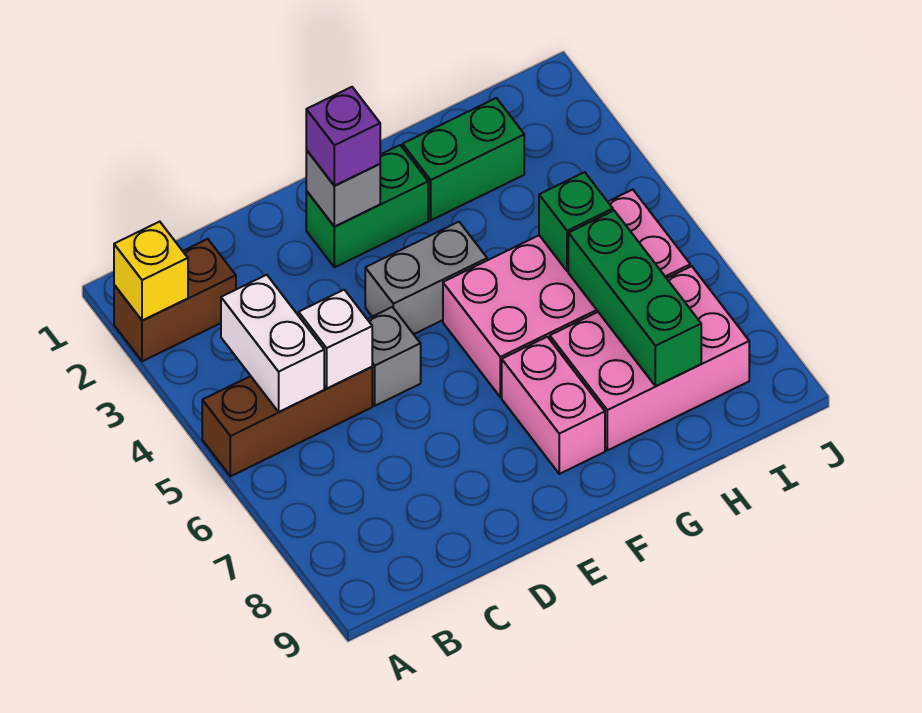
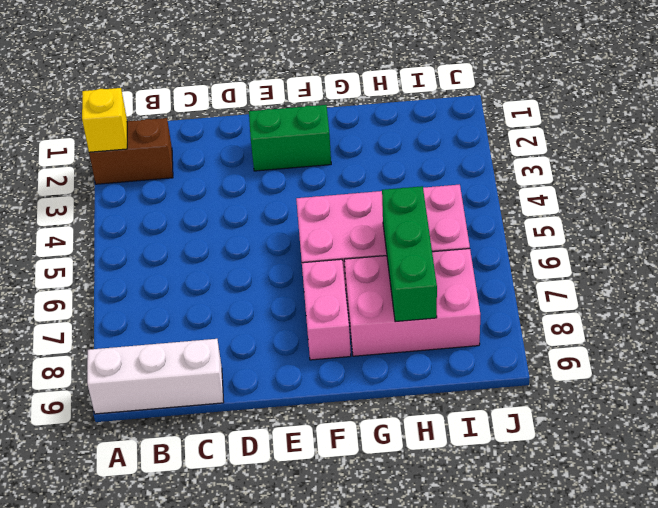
white 1x3 brick [87,339,224,414] -> none
none -> brown 1x3 brick [202,367,372,476]
none -> grey 1x1 brick [367,307,421,406]
none -> grey 1x2 brick [365,222,487,334]

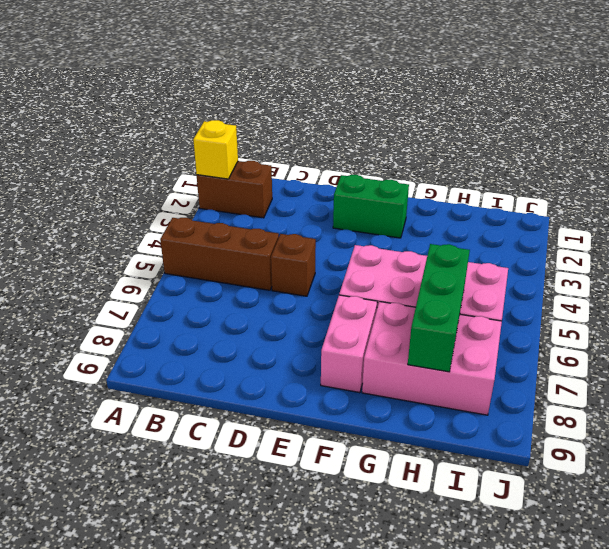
brown 1x1 brick [271,234,316,296] -> grey 1x1 brick [367,307,421,406]
none -> grey 1x2 brick [365,222,487,334]
none -> green 1x2 brick [403,98,524,220]
none -> white 1x2 brick [221,275,324,412]

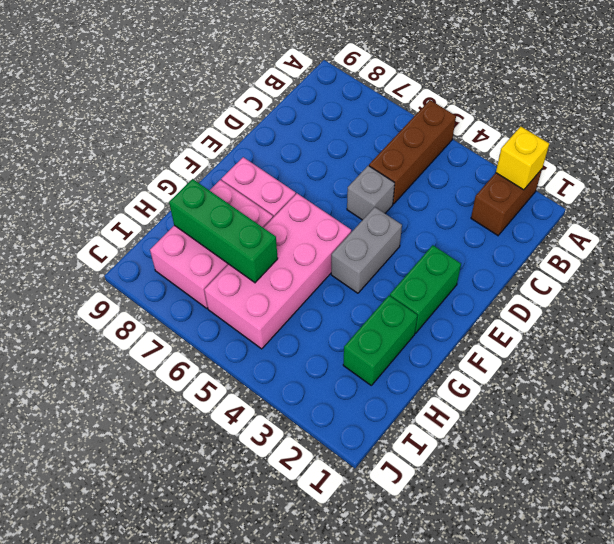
none -> white 1x2 brick [221,275,324,412]
none -> white 1x1 brick [299,290,372,389]
none -> grey 1x1 brick [306,150,380,227]

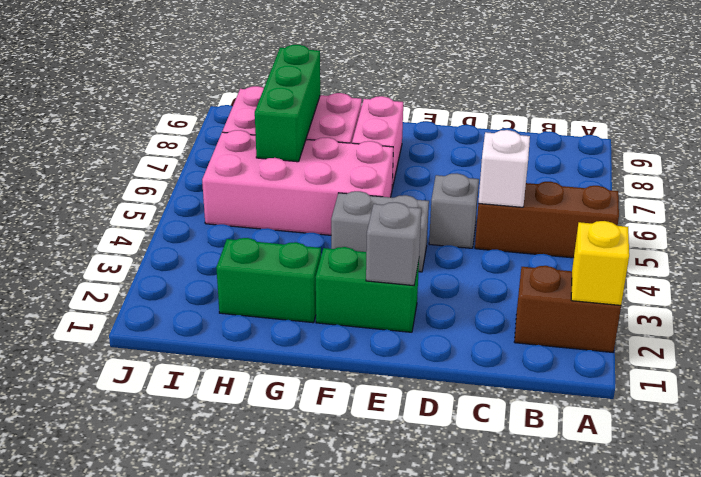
none -> white 1x2 brick [221,275,324,412]
none -> green 1x1 brick [539,172,613,271]
none -> purple 1x1 brick [306,87,380,186]

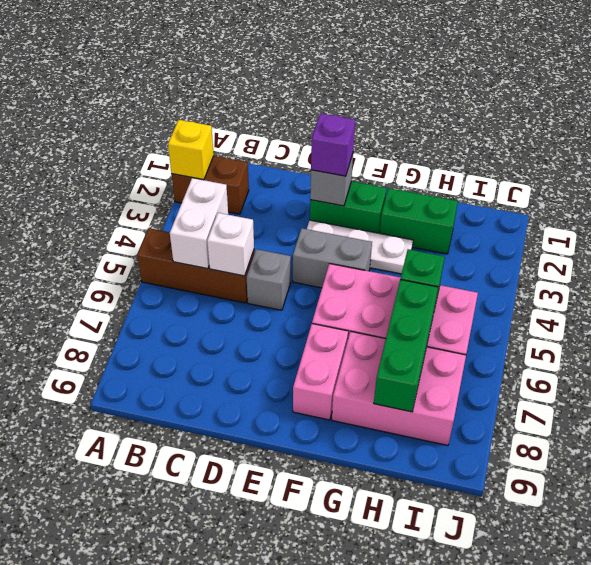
white 1x3 plate [307,220,413,274] -> none

